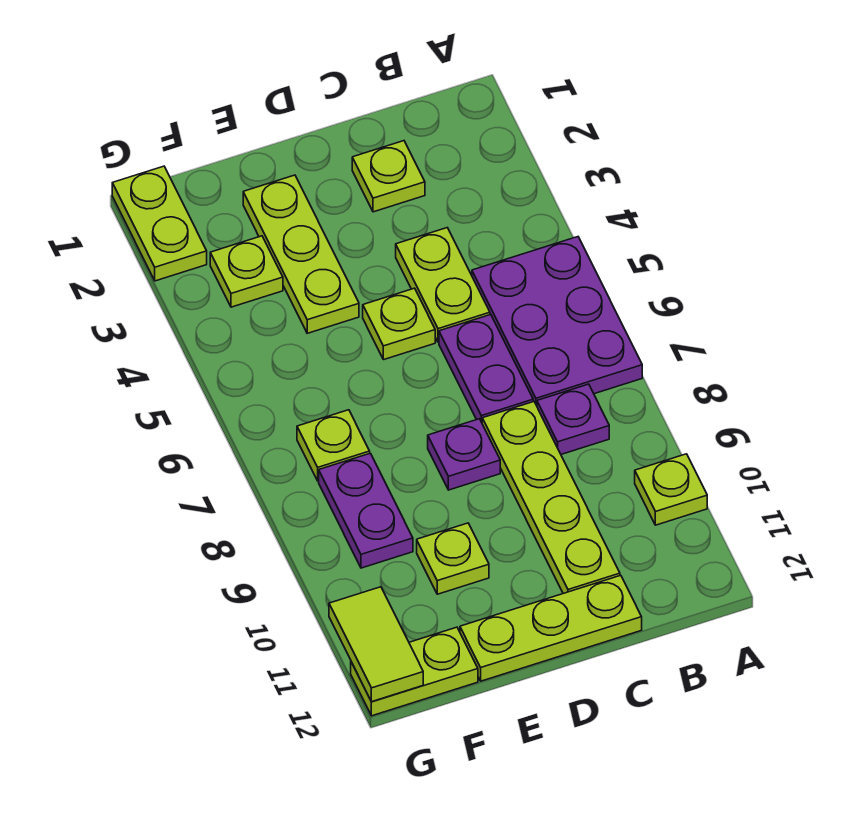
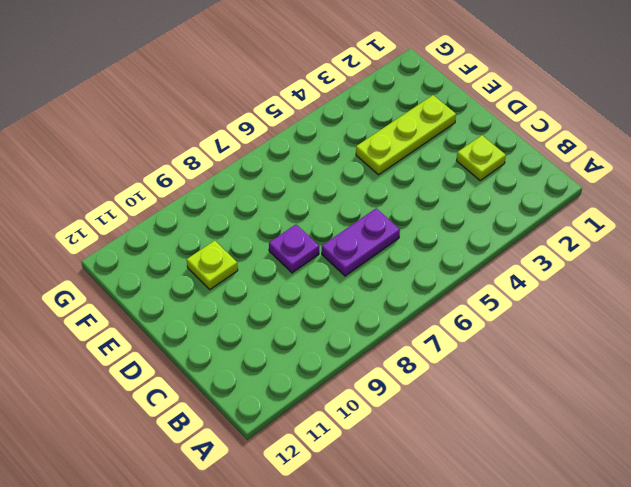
none -> purple 2x3 plate [472,237,642,406]
none -> lime 1x1 plate [635,454,707,525]
none -> purple 1x1 plate [537,384,609,454]

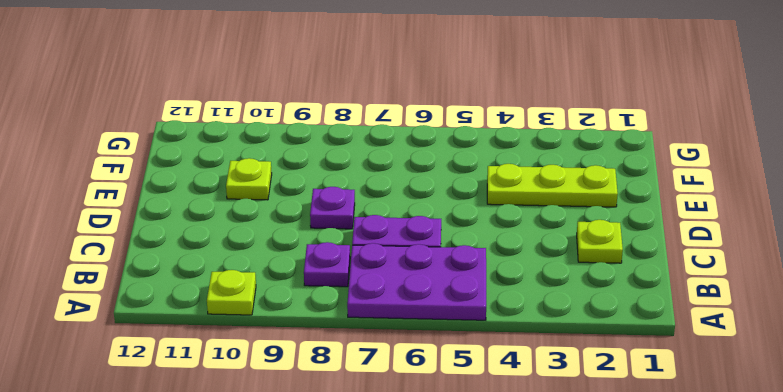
none -> lime 1x2 plate [396,228,490,342]
none -> lime 1x4 plate [482,402,620,593]
none -> lime 1x3 plate [460,575,642,681]

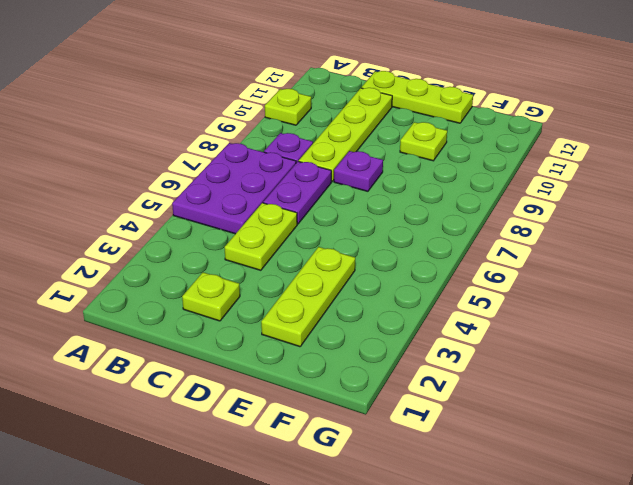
none -> lime 1x1 plate [363,288,435,360]
none -> lime 1x1 plate [210,236,283,307]
none -> lime 1x1 plate [297,410,370,481]

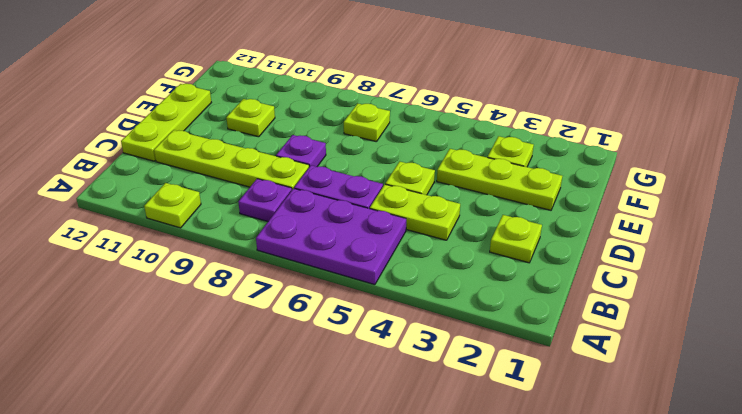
none -> purple 1x2 plate [319,453,413,568]
none -> lime 1x2 plate [351,627,478,716]
none -> lime 1x2 plate [112,166,207,281]

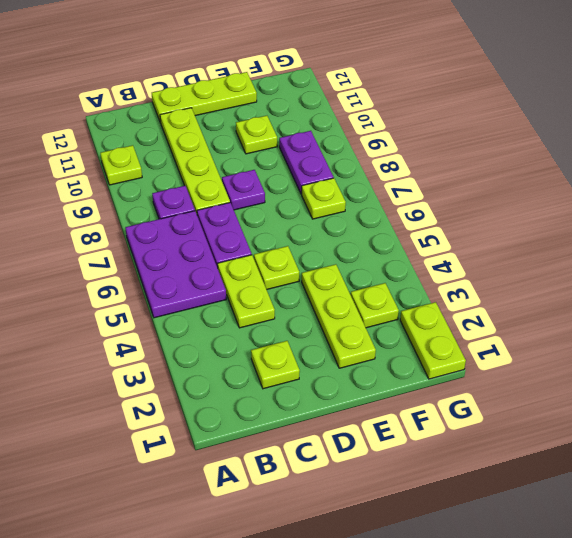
none -> lime 1x2 plate [351,627,478,716]
none -> lime 1x2 tile [329,587,423,702]

